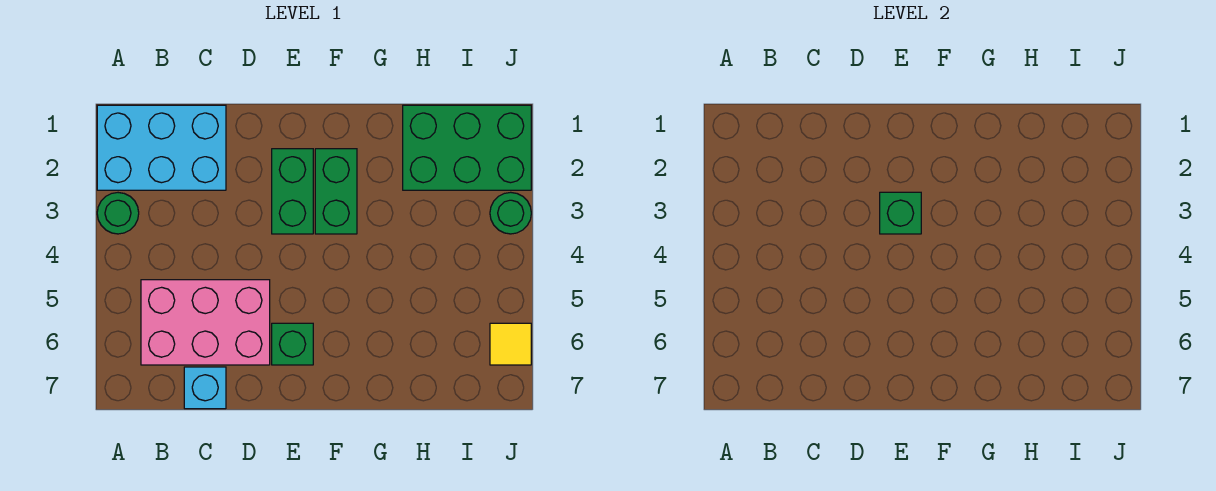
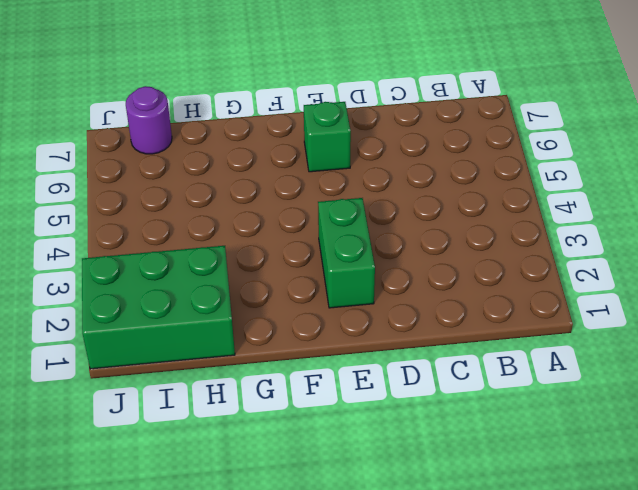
purple 1x1 round brick [126,86,172,154] -> none
none -> cyan 2x3 brick [97,105,226,190]
none -> green 1x1 round brick [97,193,139,234]

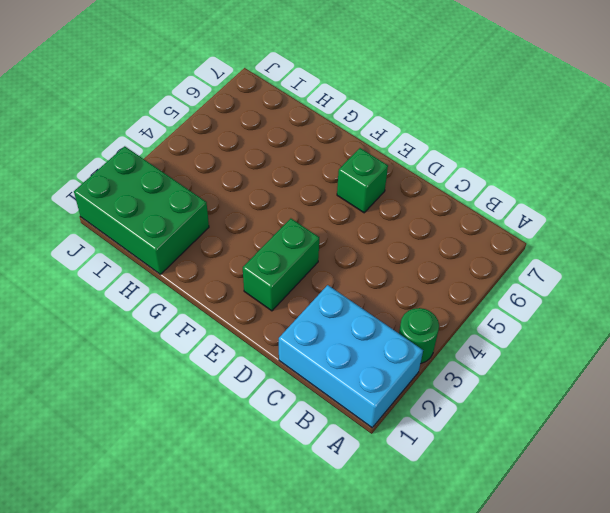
none -> pink 2x3 brick [141,280,270,365]
none -> cyan 1x1 brick [184,367,226,409]

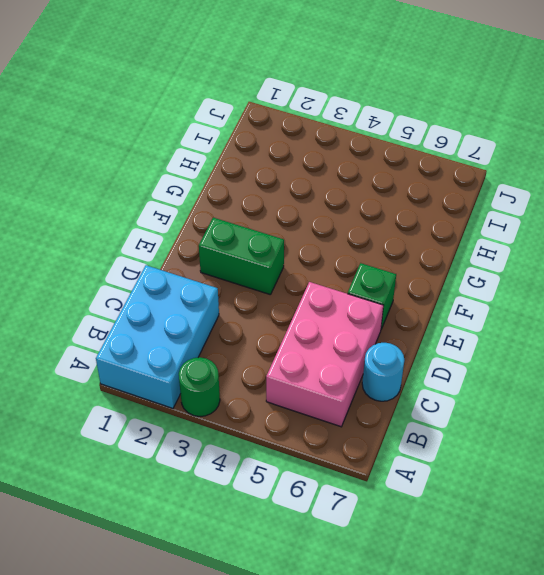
cyan 1x1 round brick [362,343,404,401] -> cyan 1x1 brick [184,367,226,409]
none -> green 1x2 brick [315,149,357,234]
none -> green 2x3 brick [403,105,531,190]

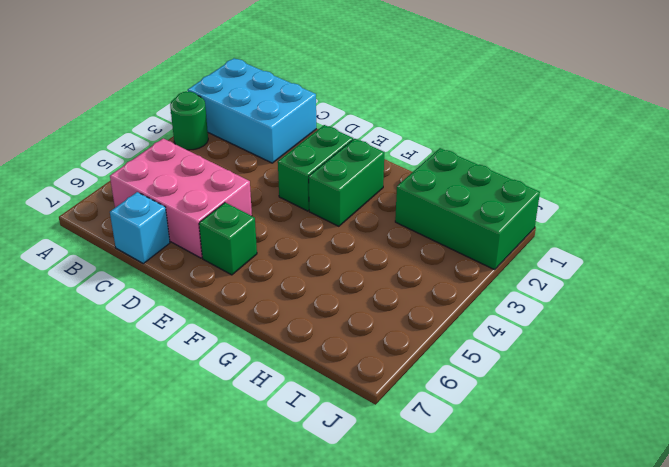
none -> green 1x1 round brick [490,192,531,234]
none -> yellow 1x1 tile [490,323,531,365]

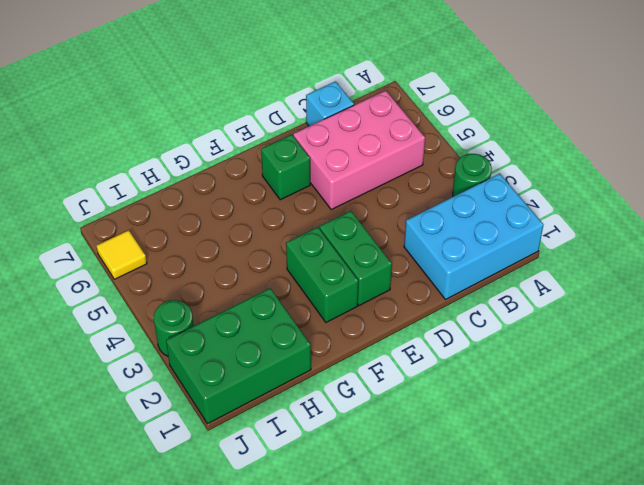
none -> green 1x1 brick [880,192,921,234]

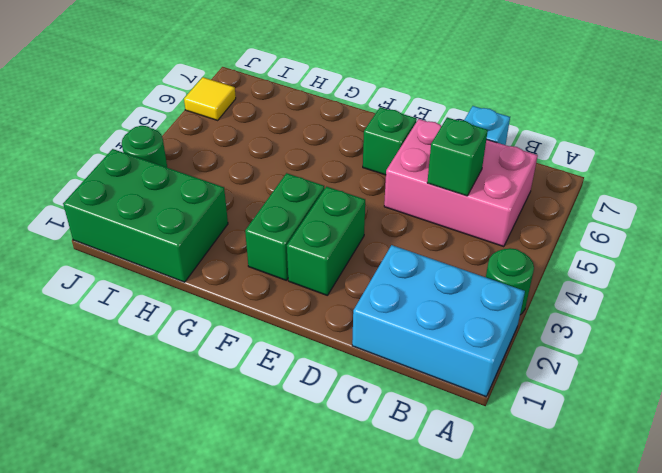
green 1x1 brick [427,117,488,196] -> green 1x1 brick moved to [880,192,921,234]

